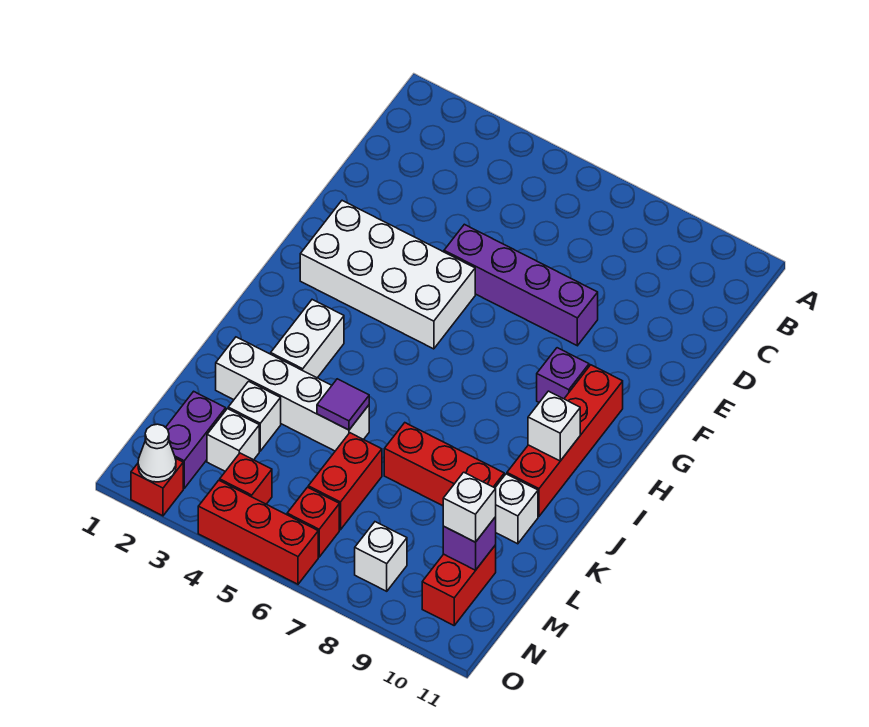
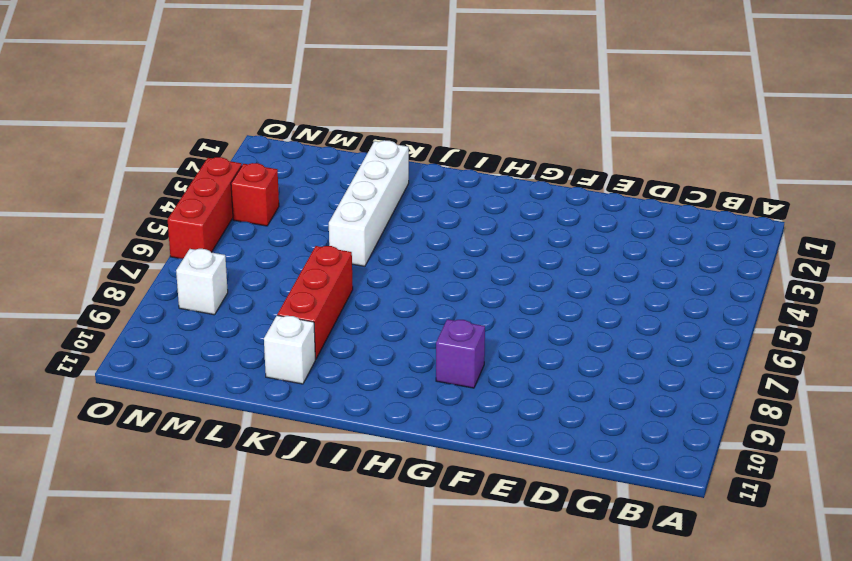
none -> purple 1x4 brick [444,224,598,346]
none -> white 2x4 brick [300,201,475,349]
none -> red 1x4 brick [507,365,623,516]

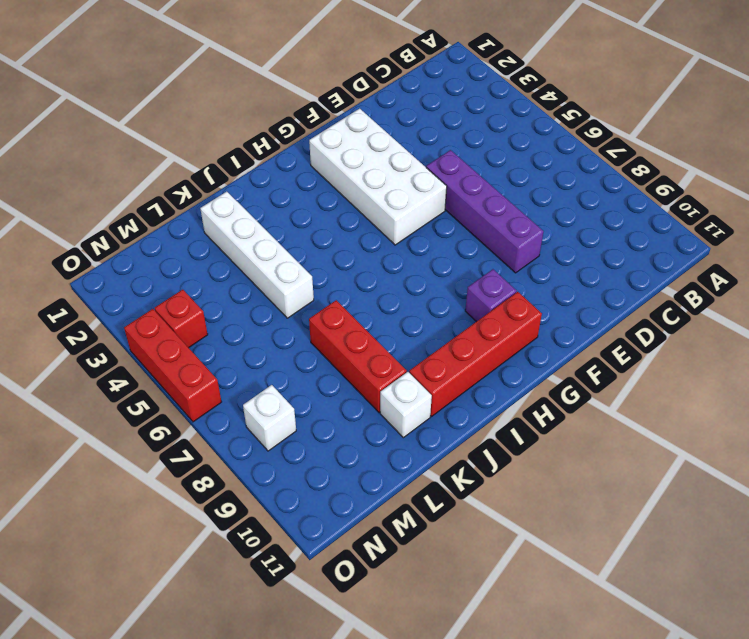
none -> white 1x2 brick [271,300,344,378]
none -> white 1x1 brick [228,381,281,451]
none -> red 1x2 brick [308,433,382,530]

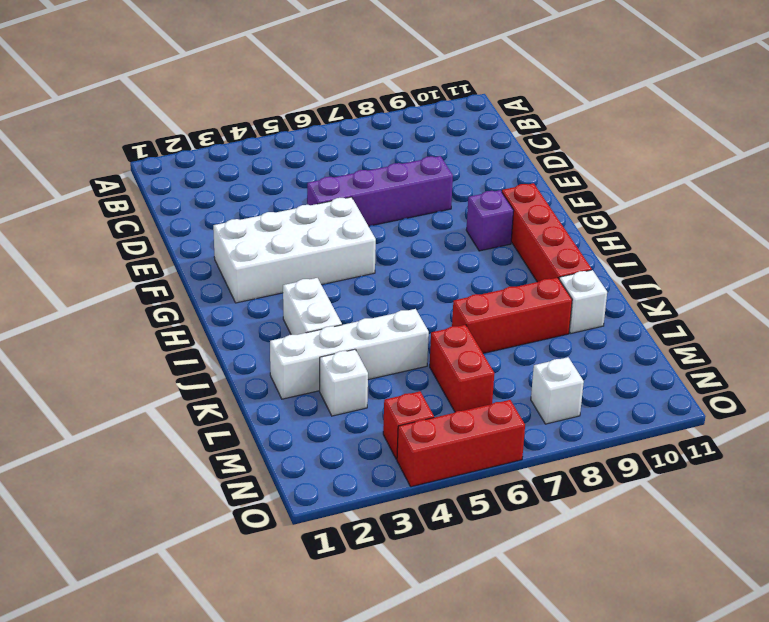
none -> purple 1x2 brick [166,391,226,488]
none -> white 1x1 brick [207,409,259,471]
none -> red 1x2 brick [422,545,496,625]

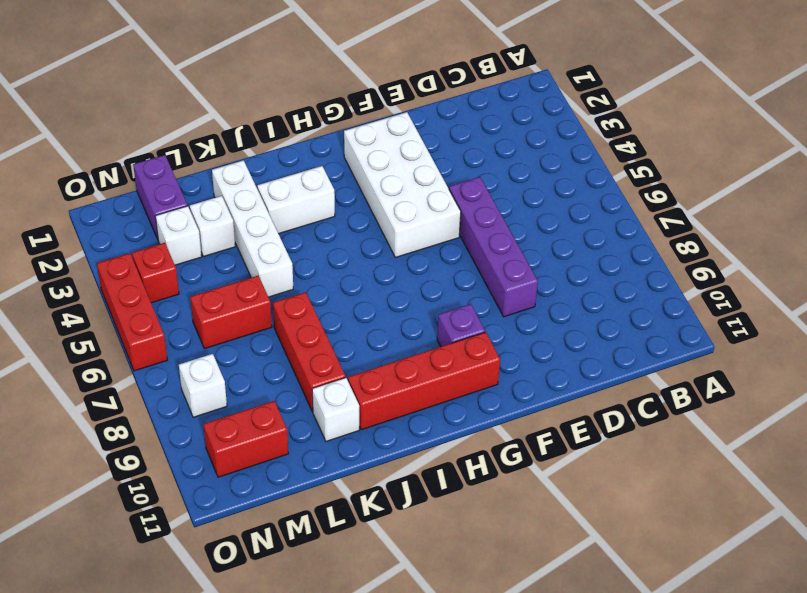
purple 1x2 brick [133,155,187,239] -> purple 1x2 brick turned to [166,391,226,488]
none -> red 1x1 brick [287,487,339,557]
none -> red 1x1 brick [131,458,183,516]
none -> white 1x1 brick [528,391,580,461]

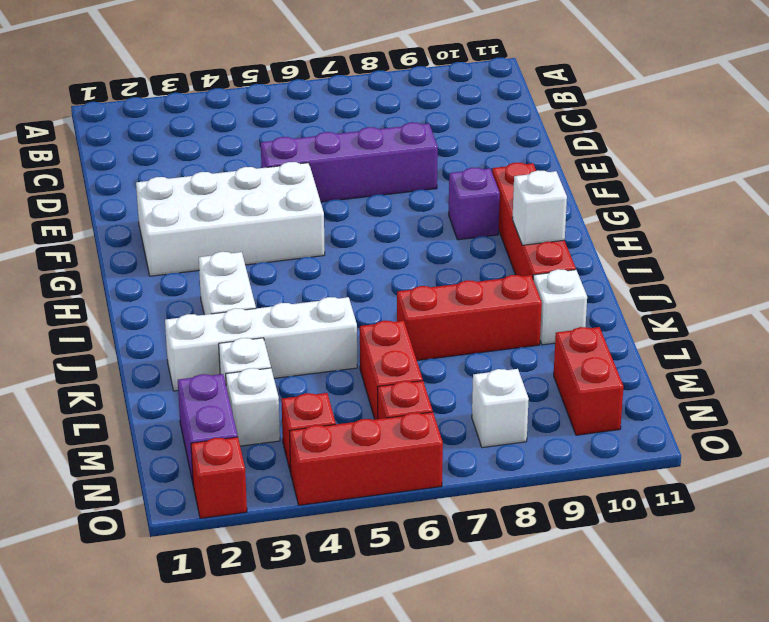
none -> purple 1x1 tile [317,379,369,430]
none -> purple 1x1 brick [443,517,496,570]
none -> white 1x1 cone [138,424,176,482]

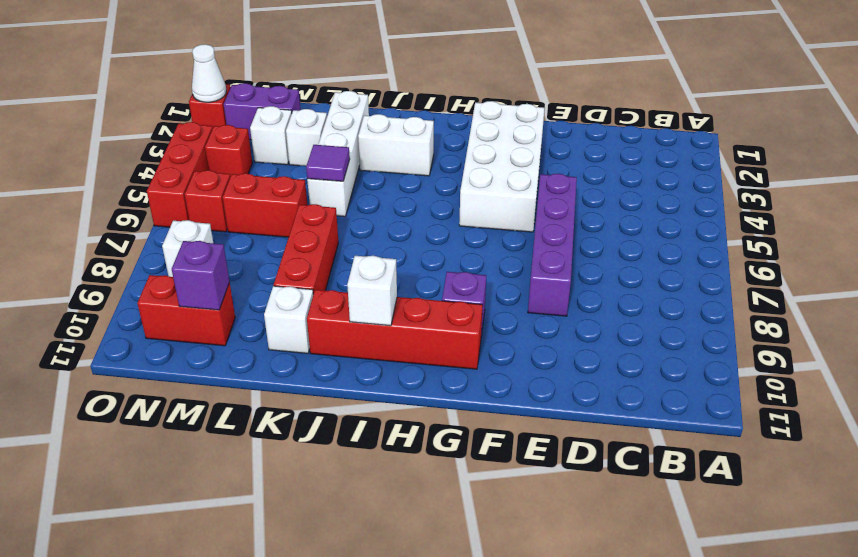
none -> white 1x1 brick [443,472,496,542]

